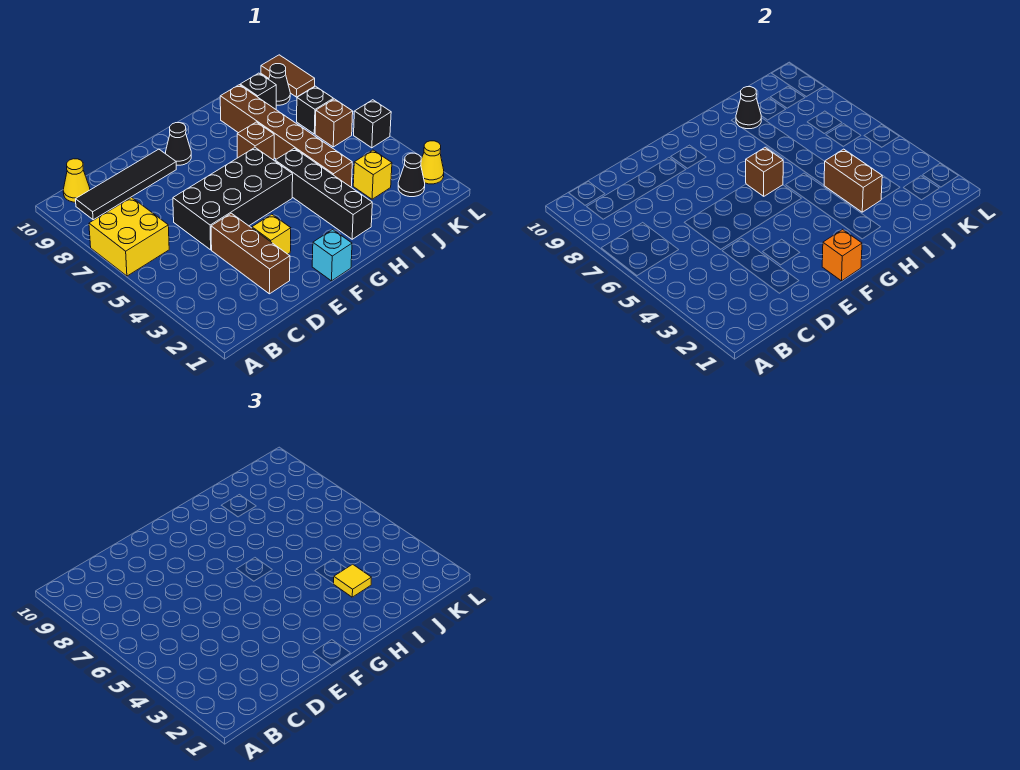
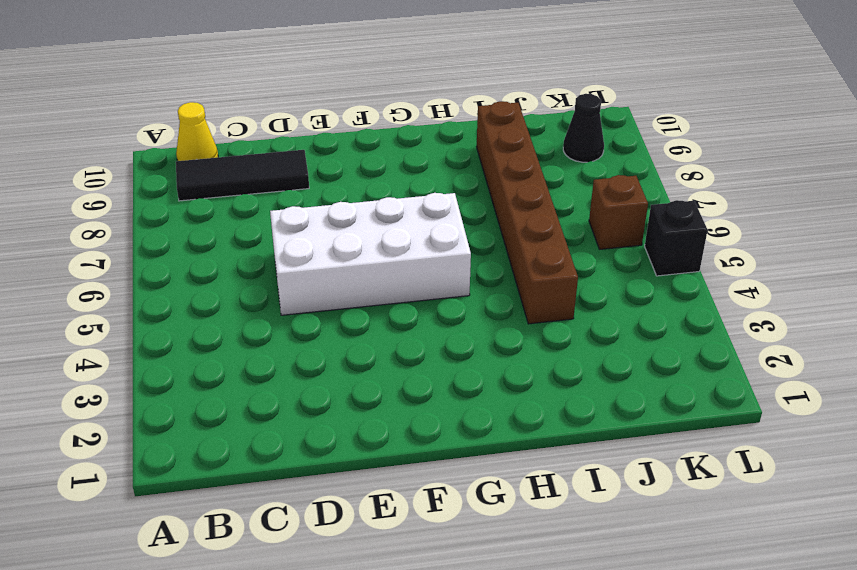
black 1x3 tile [176,150,309,201] -> black 1x4 tile [76,149,176,220]
white 2x4 brick [270,193,471,315] -> black 2x4 brick [173,148,293,250]
none -> yellow 2x2 brick [89,197,169,276]
none -> brown 1x3 brick [211,213,290,294]
none -> yellow 1x1 brick [252,214,291,254]

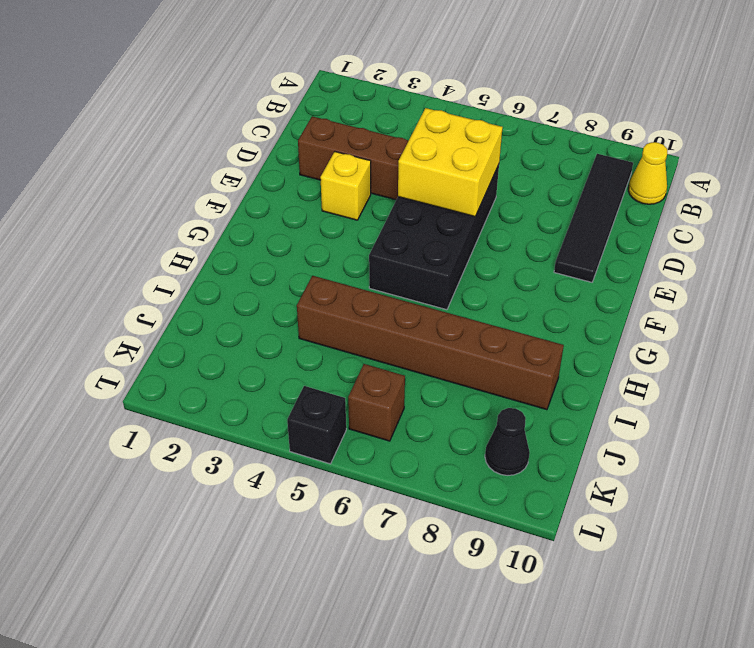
yellow 2x2 brick [398,108,503,216] -> yellow 2x2 brick moved to [89,197,169,276]
none -> cyan 1x1 brick [312,229,352,281]
none -> black 1x1 cone [165,123,191,165]
none -> black 1x4 brick [275,148,372,239]

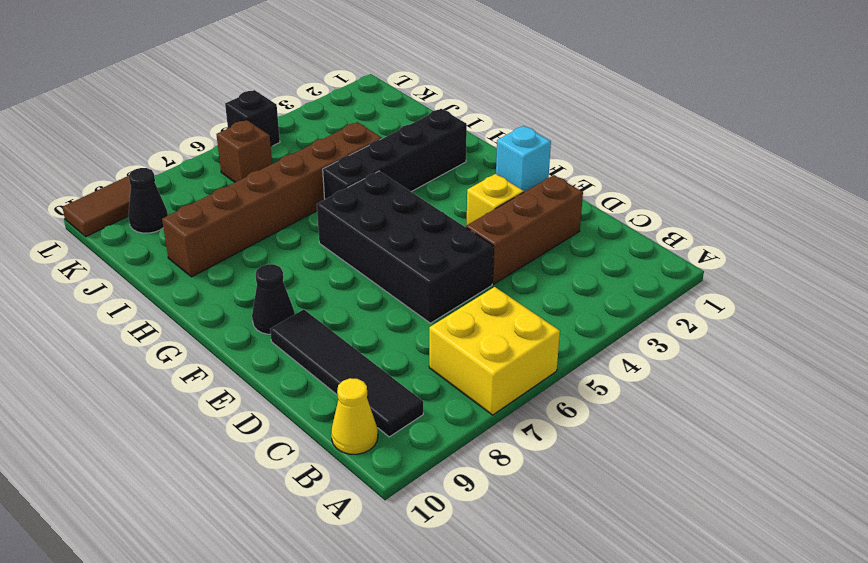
none -> brown 1x1 brick [237,122,274,160]
none -> yellow 1x1 brick [353,150,392,199]
none -> black 1x1 brick [240,73,276,109]

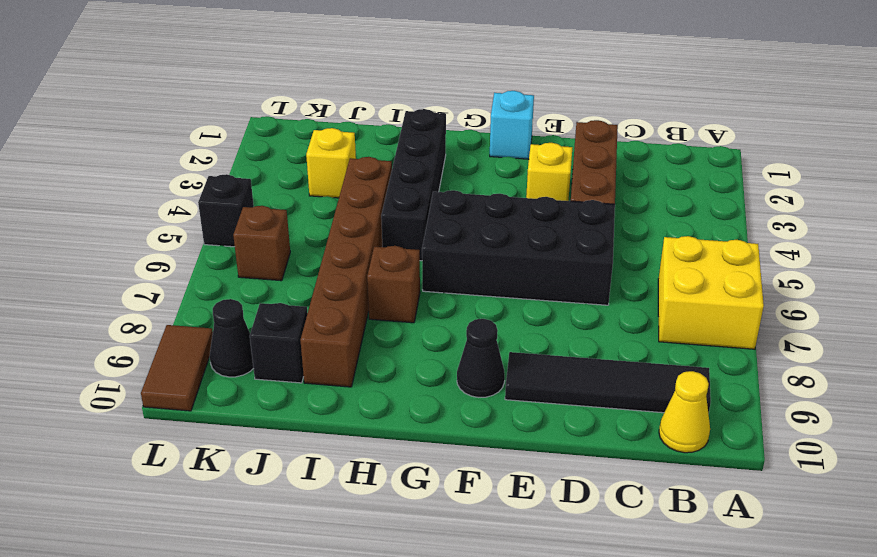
none -> black 1x1 cone [398,153,425,197]
none -> black 1x1 brick [297,86,333,134]
none -> yellow 1x1 cone [421,141,444,184]

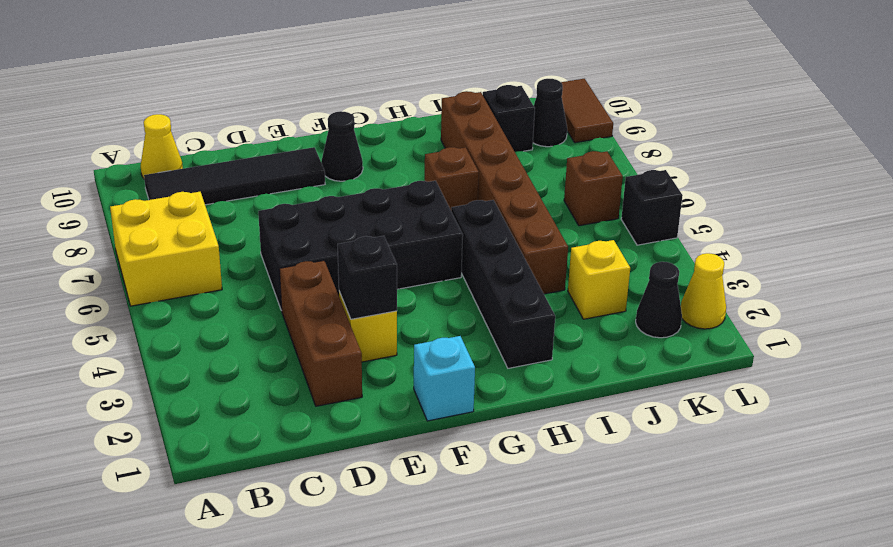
black 1x1 brick [338,236,397,319] -> black 1x1 brick moved to [297,86,333,134]
none -> orange 1x1 brick [822,229,862,281]
none -> brown 1x1 brick [746,148,783,196]
none -> brown 1x2 brick [824,149,882,212]

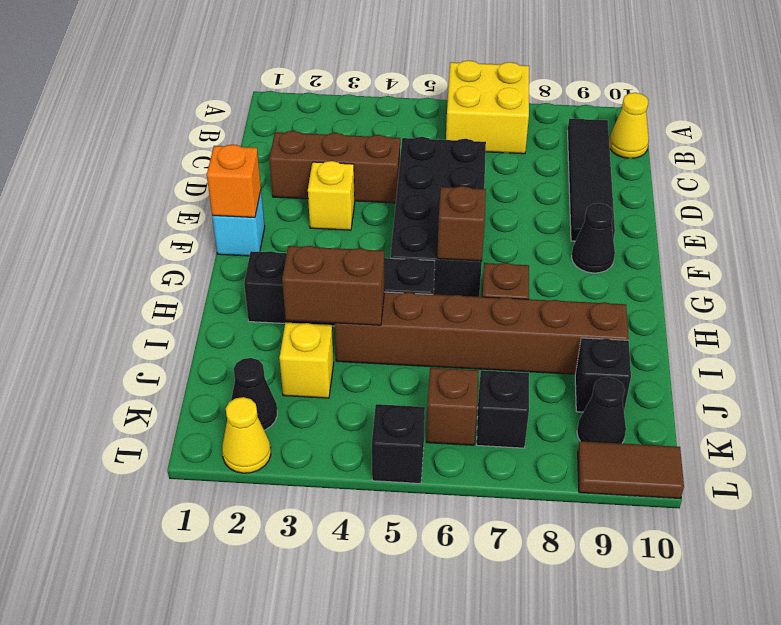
none -> black 1x1 cone [736,87,761,129]
none -> yellow 1x1 tile [334,564,372,597]

